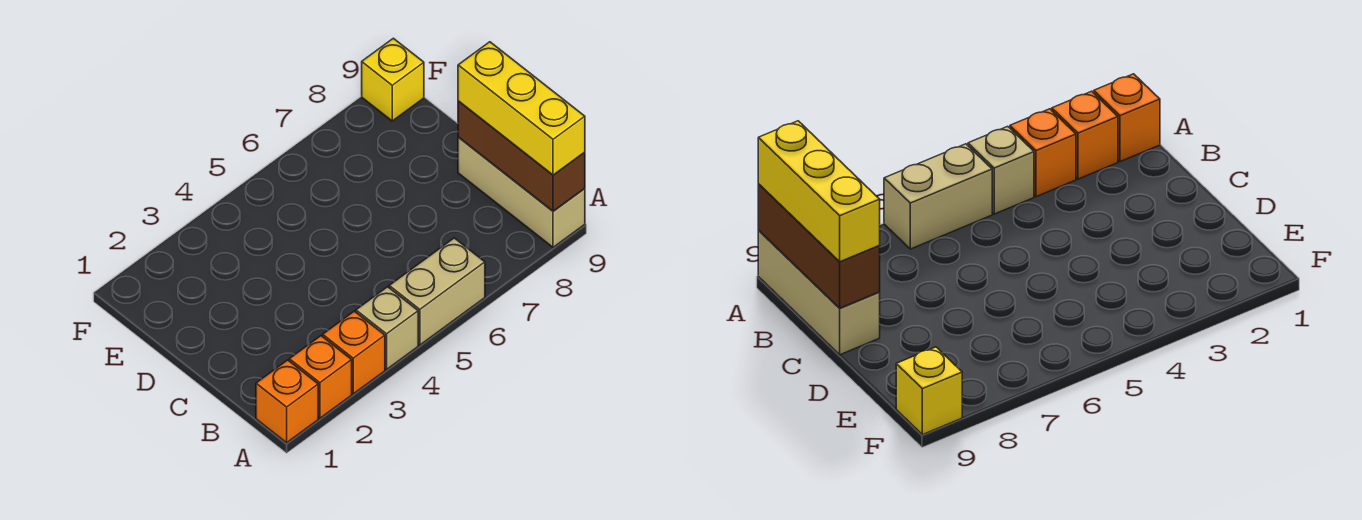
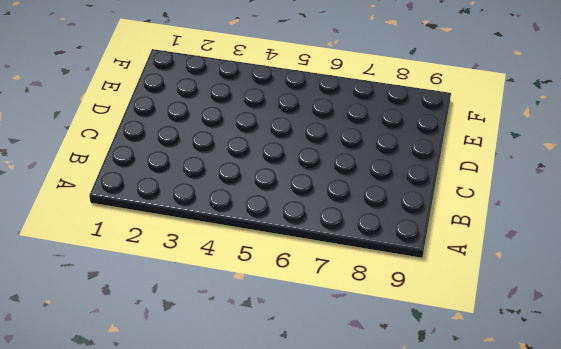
none -> orange 1x1 brick [256,360,318,443]
none -> orange 1x1 brick [289,336,352,418]

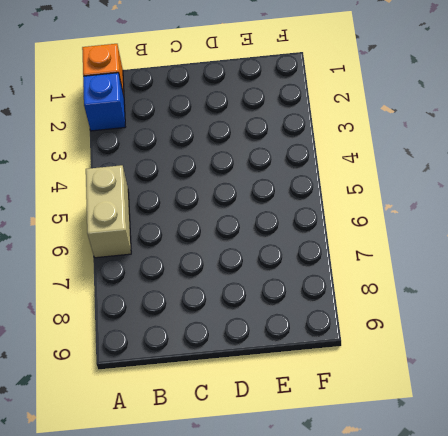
blue 1x1 brick [83,73,125,131] -> orange 1x1 brick [289,336,352,418]
none -> orange 1x1 brick [323,311,385,394]
none -> tan 1x1 brick [356,287,418,369]

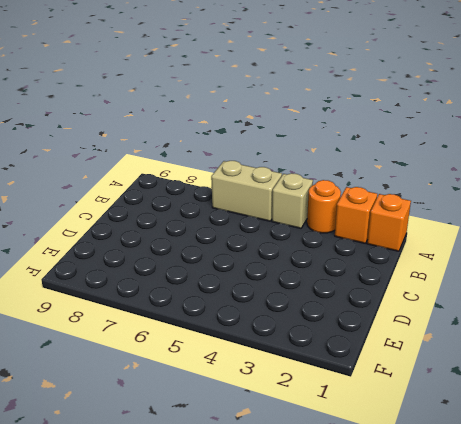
orange 1x1 round brick [307,180,341,233] -> orange 1x1 brick [323,311,385,394]
none -> tan 1x3 brick [458,137,585,247]
none -> yellow 1x1 brick [362,38,424,121]

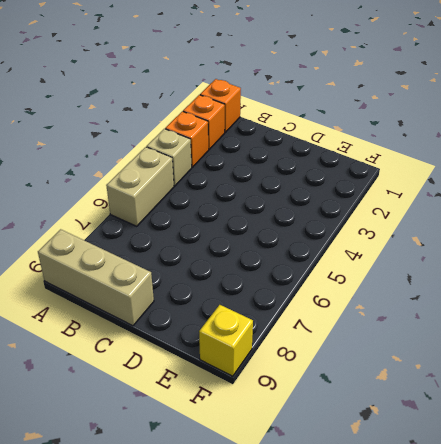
none -> brown 1x3 brick [458,101,585,211]
none -> yellow 1x3 brick [458,42,585,175]

